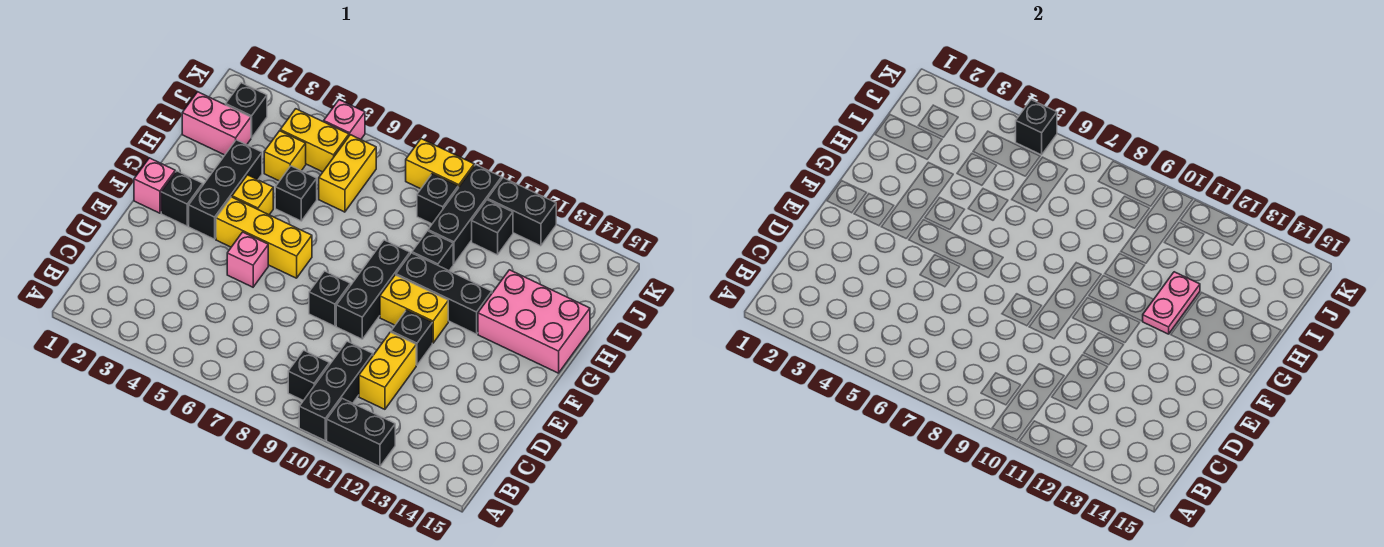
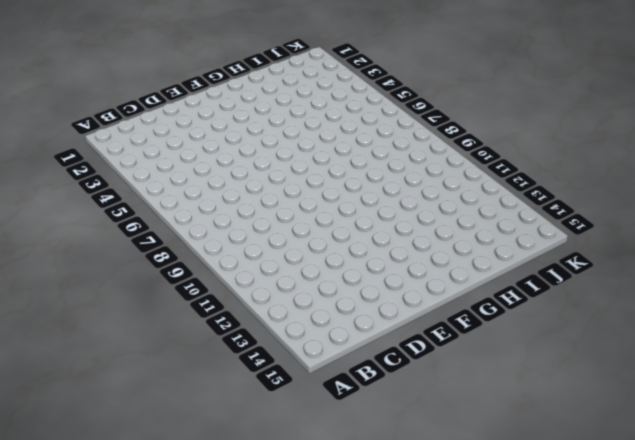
none -> black 1x3 brick [299,341,373,440]
none -> black 1x2 brick [327,398,395,467]
none -> black 1x1 brick [288,350,330,401]
none -> yellow 1x2 brick [359,332,416,409]

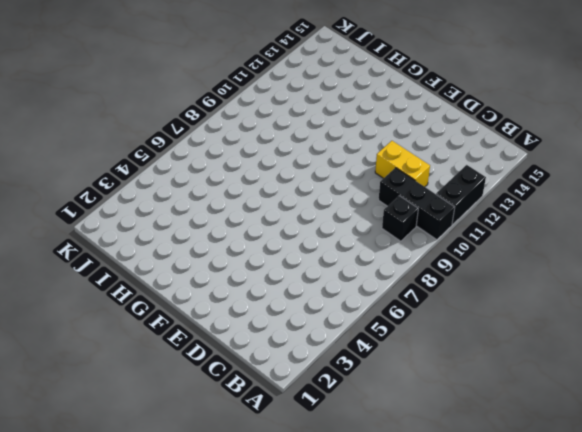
none -> pink 1x1 brick [227,232,268,287]
none -> black 1x1 brick [309,271,350,326]
none -> black 1x3 brick [336,240,410,339]
none -> black 1x1 brick [391,310,432,365]

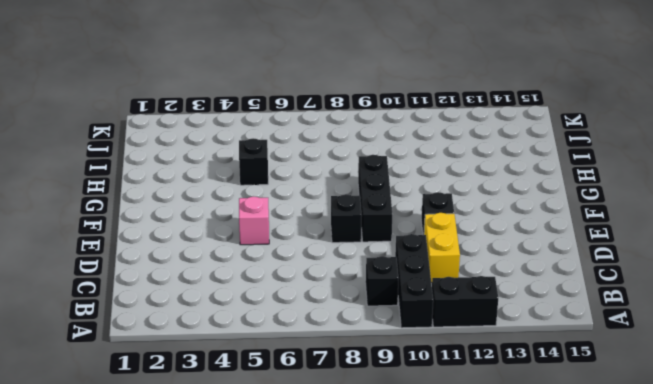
none -> pink 1x1 brick [134,158,175,213]
none -> black 1x1 brick [161,171,203,226]
none -> black 1x3 brick [189,140,262,239]
none -> yellow 1x3 brick [216,197,312,278]

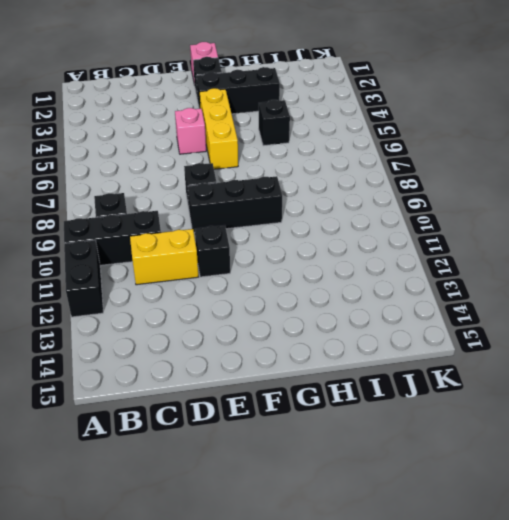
none -> yellow 1x2 brick [380,275,448,343]
none -> yellow 1x1 brick [232,175,273,215]
none -> black 1x3 brick [396,253,492,334]
none -> pink 2x3 brick [478,270,590,373]

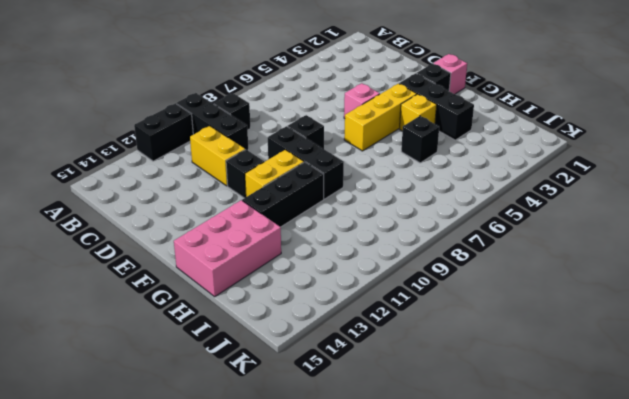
none -> black 1x1 brick [412,231,453,271]
none -> pink 1x2 brick [182,92,251,155]
none -> yellow 1x1 brick [264,131,306,181]
none -> yellow 1x2 brick [319,135,376,212]

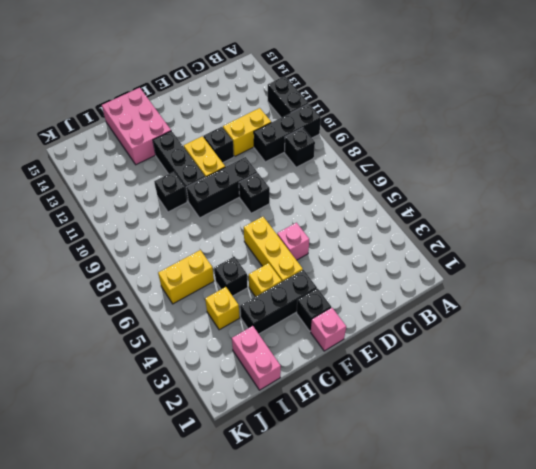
none -> black 1x3 brick [428,165,502,264]
none -> black 1x1 brick [226,83,267,138]
none -> yellow 1x2 brick [280,109,349,172]
none -> black 1x1 brick [417,174,458,224]

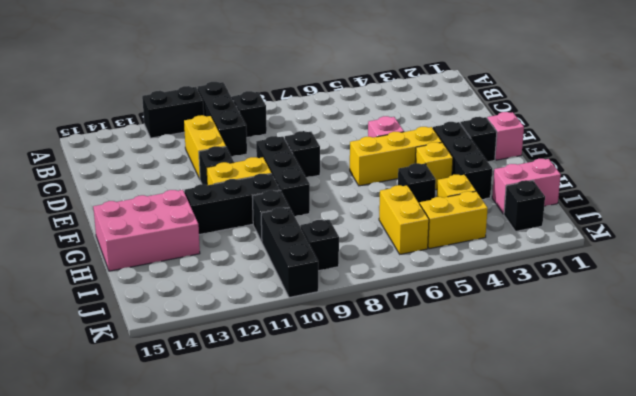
none -> black 1x1 brick [472,200,513,255]
none -> pink 1x1 brick [324,100,365,139]
none -> yellow 1x2 brick [406,139,474,189]
none -> black 1x2 brick [488,178,556,246]

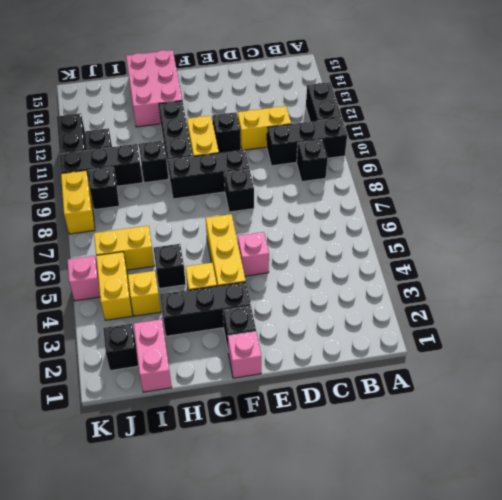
none -> pink 1x2 plate [1143,272,1200,334]
none -> black 1x1 brick [1016,100,1057,155]

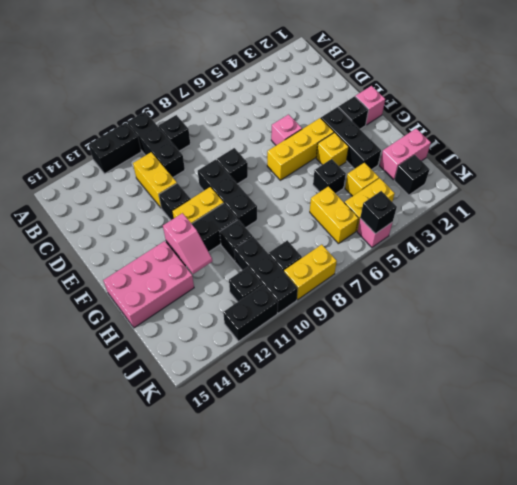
pink 1x2 slope [163,213,212,274] -> pink 1x2 plate [1143,272,1200,334]

